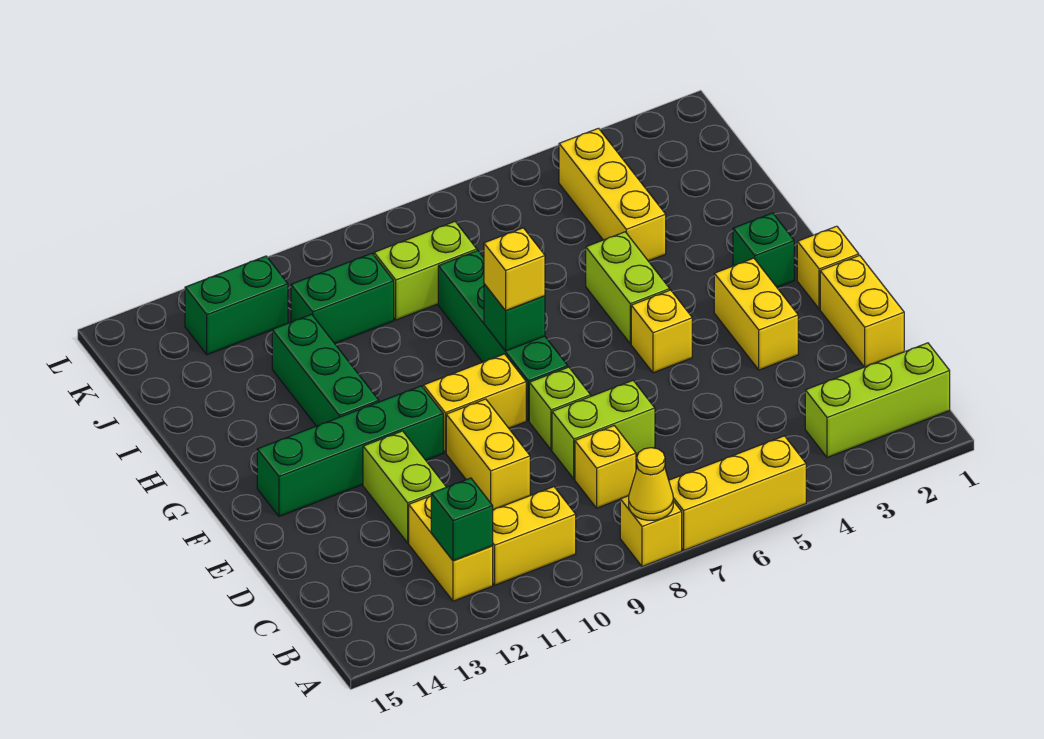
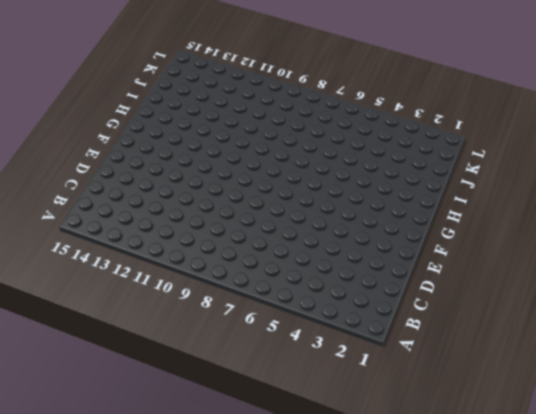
none -> yellow 1x3 brick [669,436,806,550]
none -> yellow 1x1 brick [620,496,682,567]
none -> lime 1x3 brick [805,343,950,458]

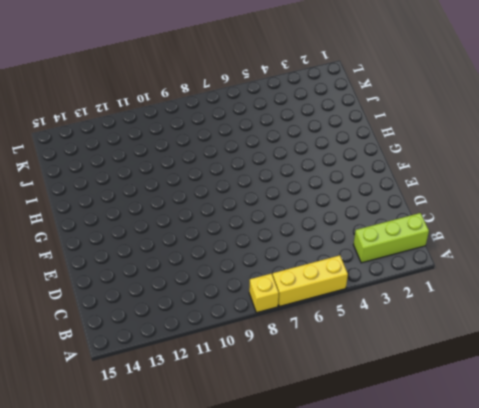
none -> yellow 1x2 brick [493,487,576,585]
none -> yellow 1x2 brick [409,496,493,601]
none -> yellow 1x1 brick [575,426,636,508]

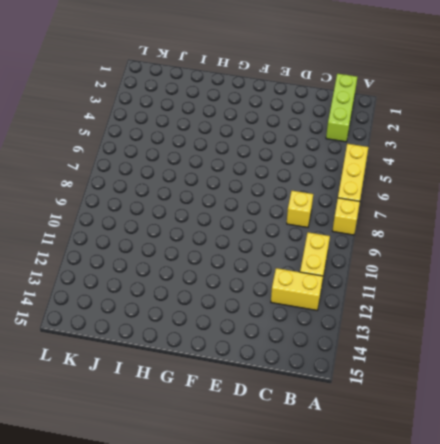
none -> yellow 1x2 brick [820,255,904,367]
none -> lime 1x2 brick [552,381,655,479]
none -> yellow 1x2 brick [446,399,530,510]

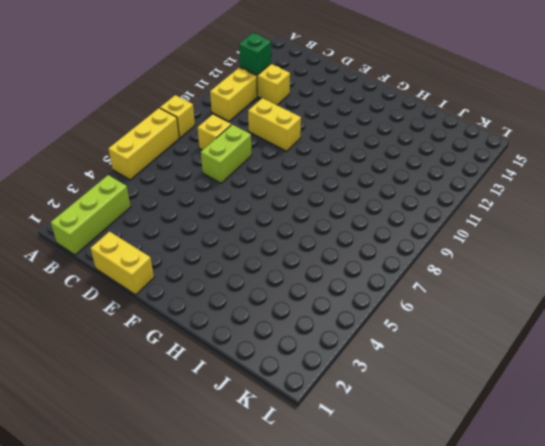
none -> lime 1x2 brick [363,431,446,543]
none -> yellow 1x2 brick [714,258,798,370]
none -> lime 1x1 brick [529,367,591,450]

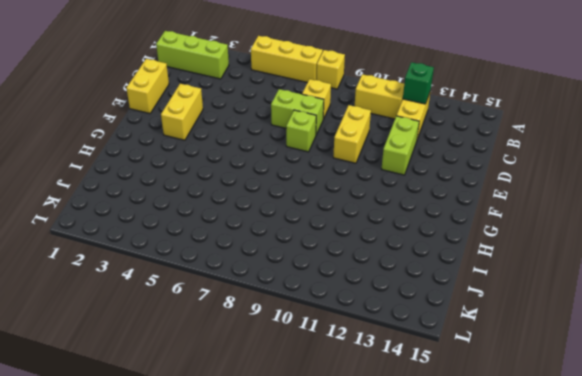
none -> yellow 1x1 brick [797,226,859,309]
none -> yellow 1x1 brick [631,290,692,373]
none -> green 1x4 brick [438,251,568,421]

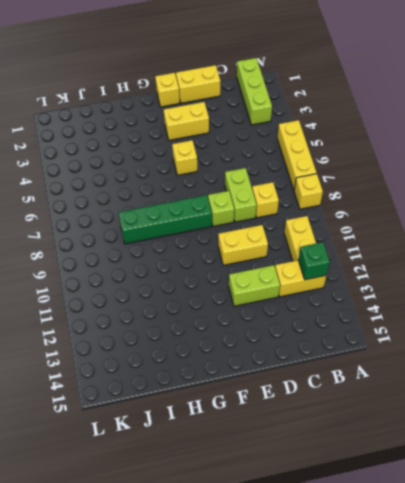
none -> yellow 1x2 brick [424,354,526,453]
none -> green 1x4 brick [257,386,443,517]
none -> green 1x1 brick [733,213,794,287]

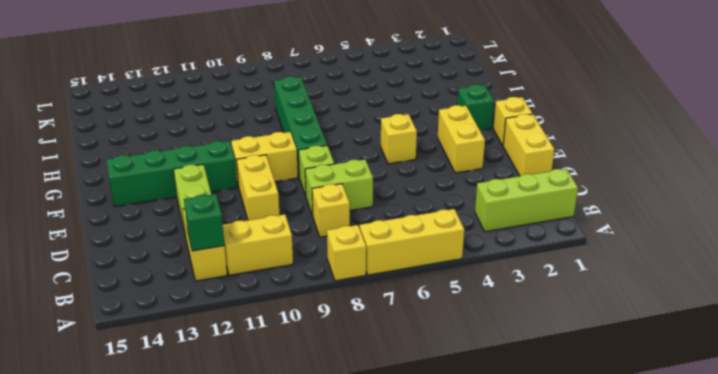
none -> lime 1x2 brick [586,232,670,344]
none -> green 1x3 brick [272,314,379,426]
none -> yellow 1x3 brick [559,128,666,261]

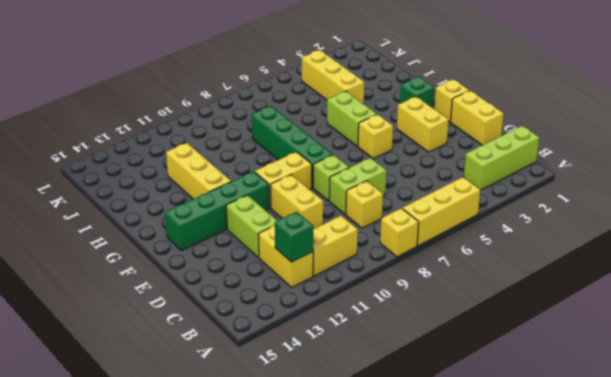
yellow 1x3 brick [166,143,231,199] -> green 1x3 brick [272,314,379,426]
none -> lime 1x2 brick [374,221,477,320]
none -> green 1x2 brick [291,253,394,343]
none -> green 1x2 brick [185,256,288,355]

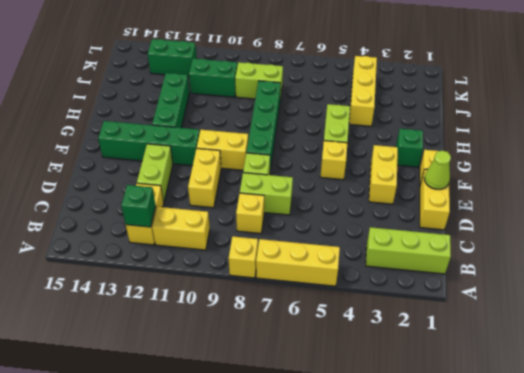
lime 1x1 cone [424,151,451,189] -> none
none -> yellow 1x1 cone [629,448,673,520]
none -> green 1x1 brick [484,284,545,351]
none -> yellow 1x1 brick [484,228,545,311]

